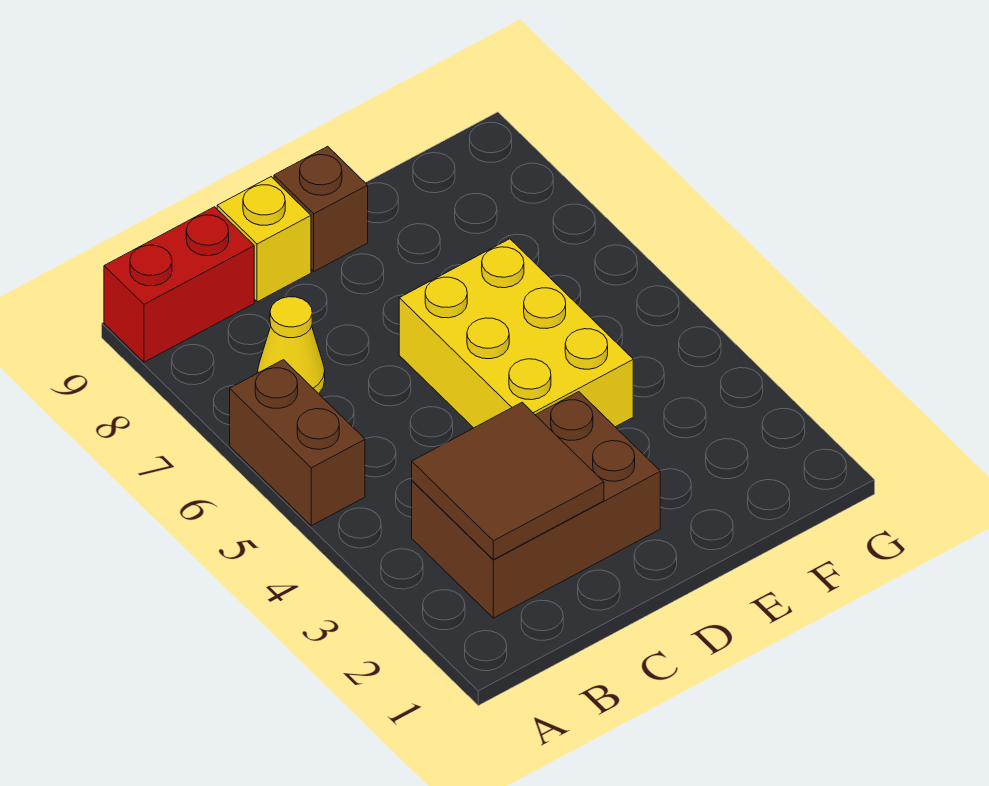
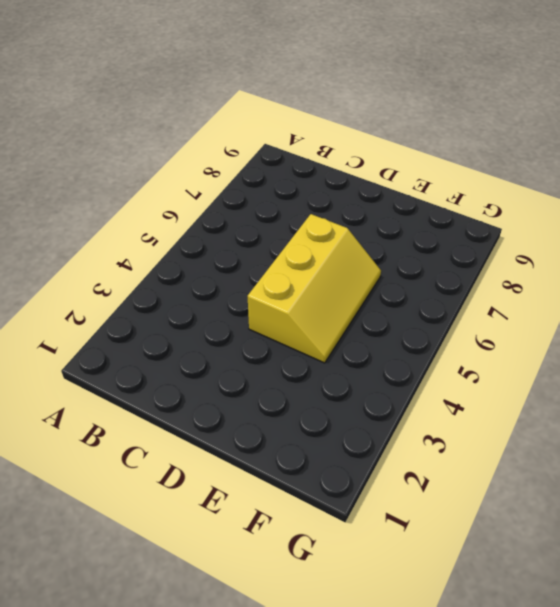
yellow 2x3 slope [248,214,381,363] -> yellow 2x3 brick [399,239,633,428]
none -> brown 1x2 brick [230,360,365,526]
none -> red 1x2 brick [104,207,254,362]

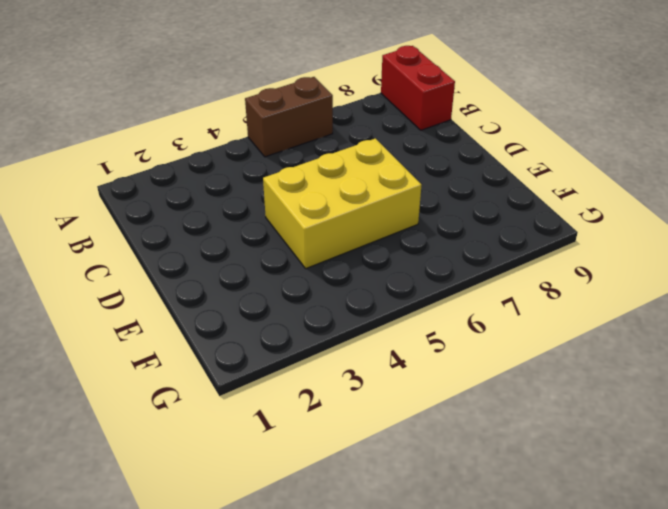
none -> brown 2x3 brick [412,392,660,618]
none -> yellow 1x1 cone [258,297,325,394]

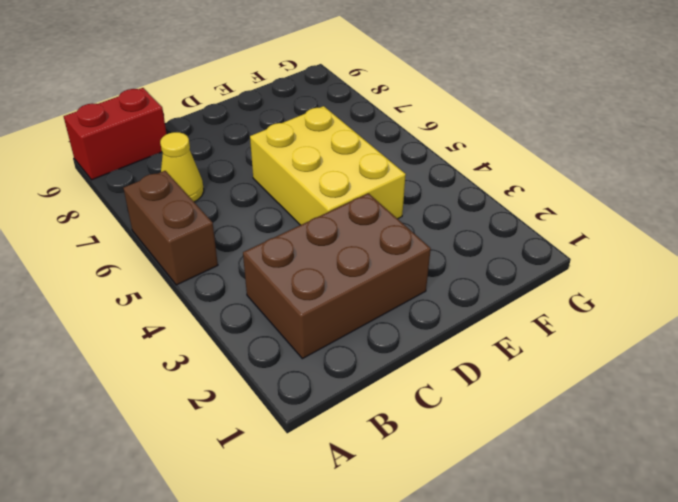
none -> yellow 1x1 brick [217,177,311,302]
none -> brown 1x1 brick [274,146,368,271]

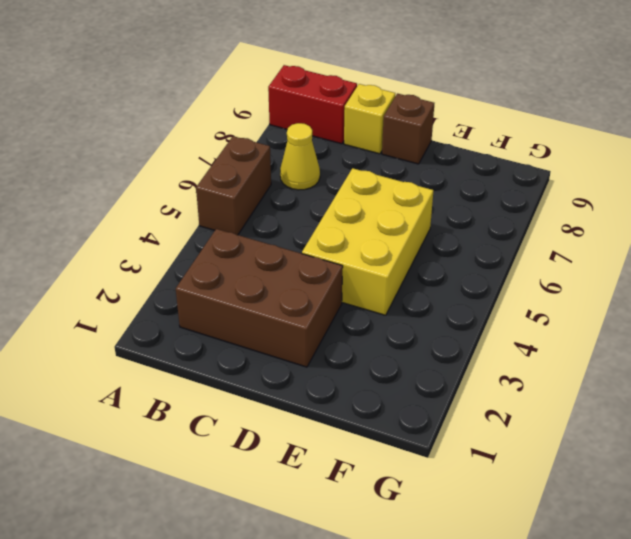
none -> brown 2x2 tile [412,402,604,560]

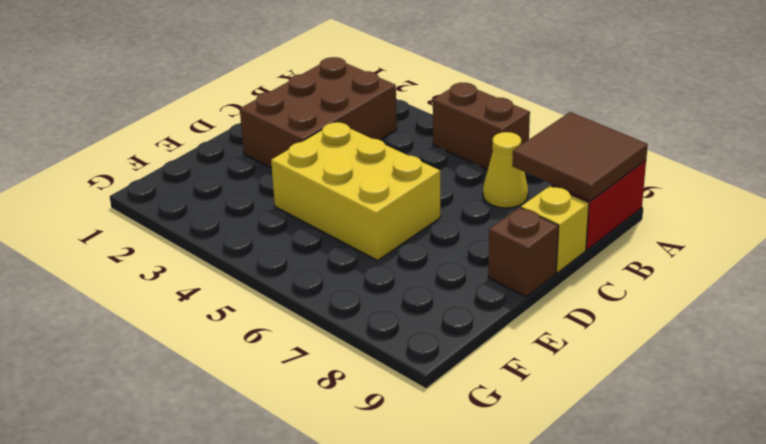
brown 2x2 tile [512,112,648,201] -> brown 2x2 tile moved to [412,402,604,560]

